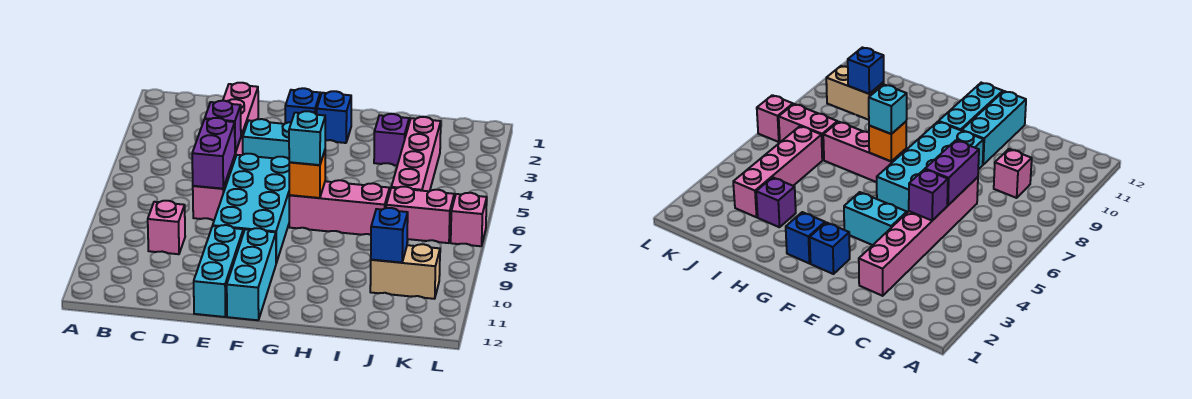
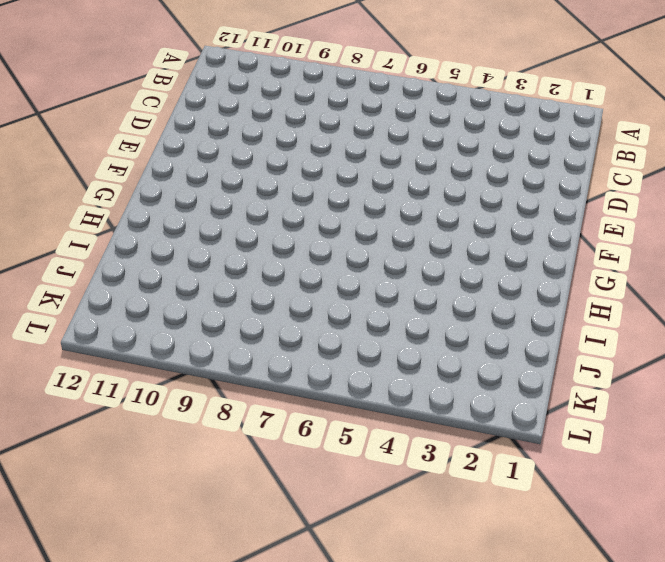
none -> pink 1x1 brick [148,201,185,254]
none -> pink 1x6 brick [193,83,258,220]
none -> cyan 1x2 brick [243,119,291,159]

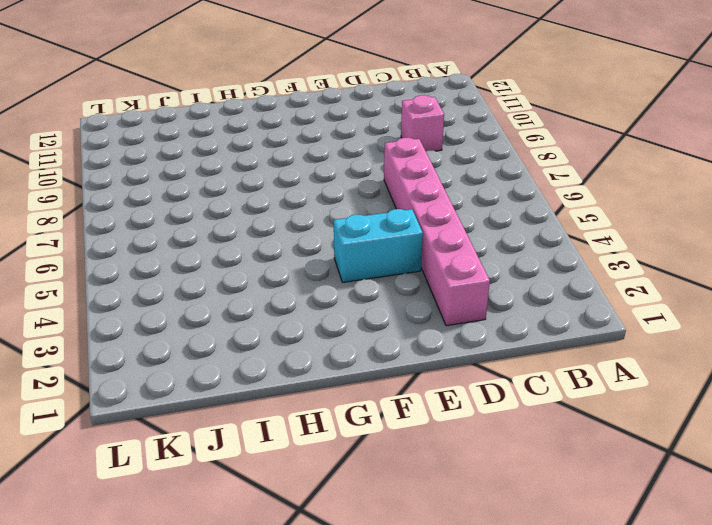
none -> cyan 2x4 brick [213,154,290,263]
none -> cyan 1x3 brick [194,225,243,317]
none -> blue 1x1 brick [285,88,320,123]

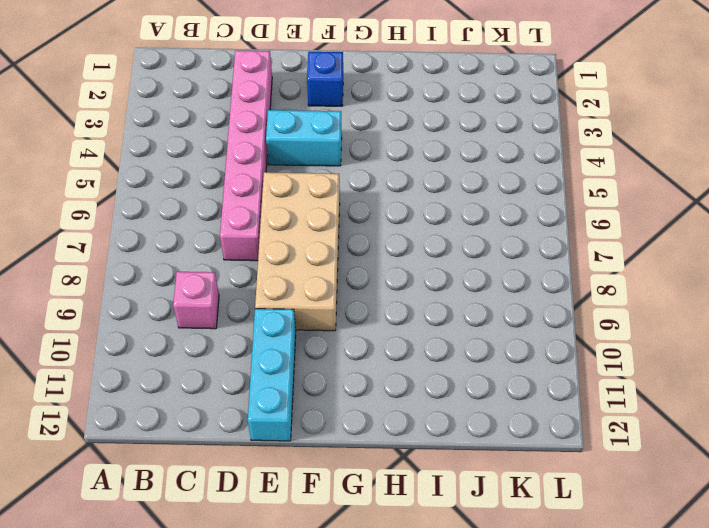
tan 2x4 brick [255,172,340,331] -> cyan 2x4 brick [213,154,290,263]
none -> cyan 1x3 brick [227,228,276,320]
none -> blue 1x1 brick [317,91,351,143]
none -> pink 1x3 brick [289,180,390,235]

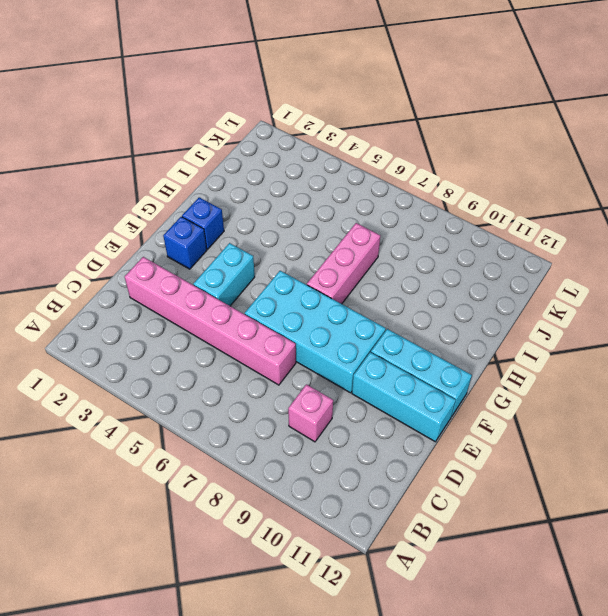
none -> purple 1x1 brick [374,114,409,165]
none -> pink 1x4 brick [391,117,441,191]
none -> pink 1x2 brick [386,187,454,243]

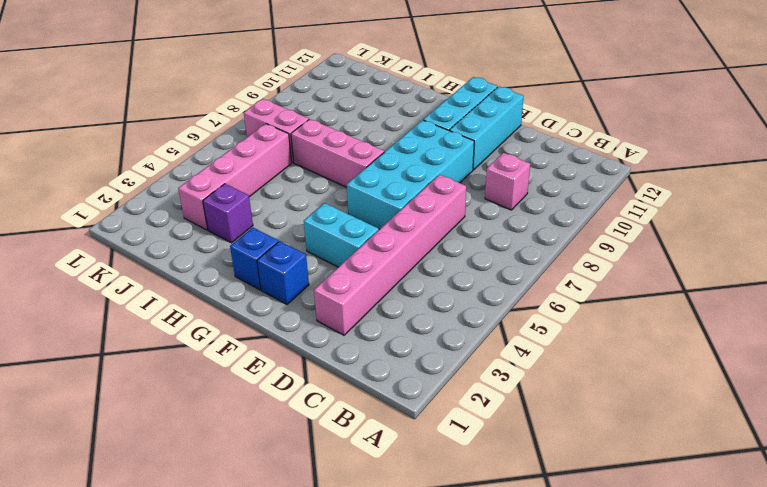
none -> tan 1x2 brick [370,244,440,299]
none -> pink 1x1 brick [451,193,487,246]
none -> purple 1x1 brick [205,101,241,153]

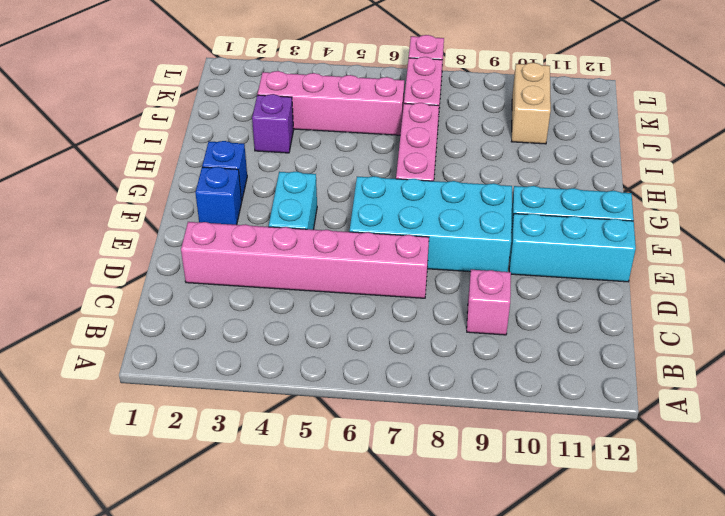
none -> purple 1x1 brick [205,101,241,153]
none -> purple 1x2 brick [192,118,235,189]
none -> orange 1x1 brick [289,151,325,198]

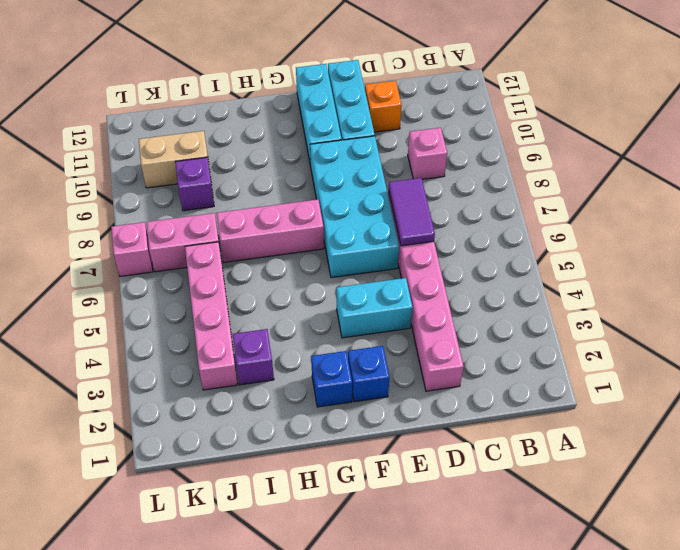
purple 1x2 tile [389,178,435,246] -> purple 1x2 brick [192,118,235,189]
orange 1x1 brick [365,81,401,132] -> orange 1x1 brick moved to [289,151,325,198]
purple 1x1 brick [175,157,214,211] -> purple 1x1 brick moved to [205,101,241,153]
none -> blue 1x1 brick [371,208,408,263]
none -> cyan 1x1 brick [289,111,325,165]

